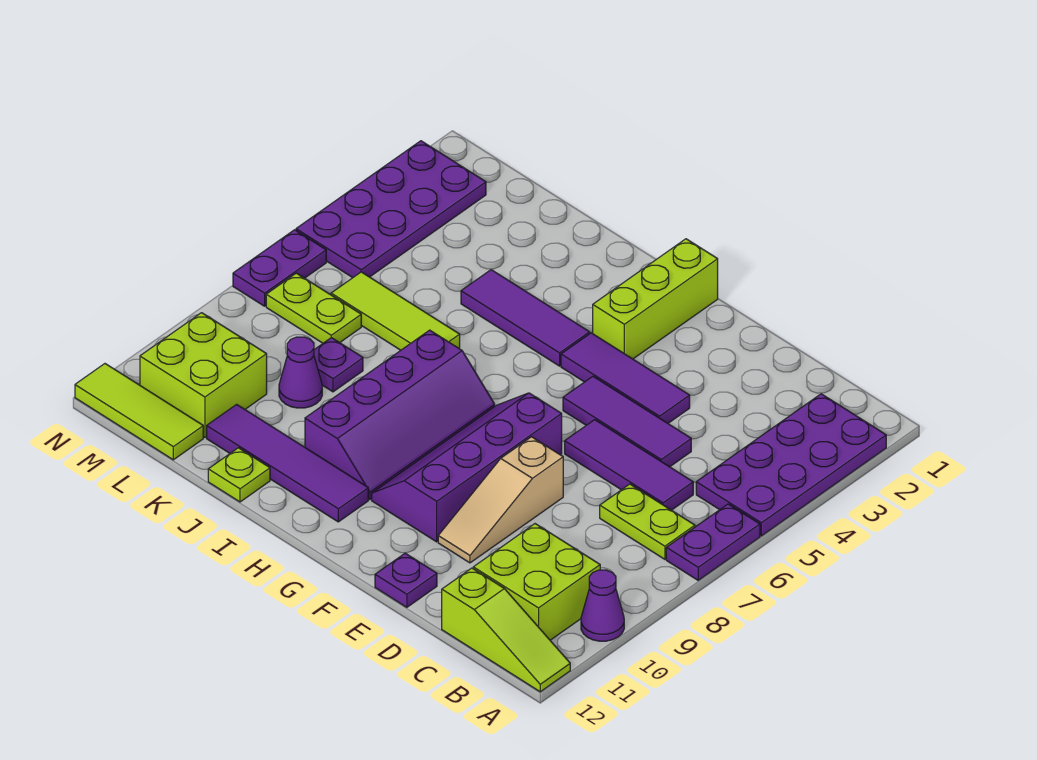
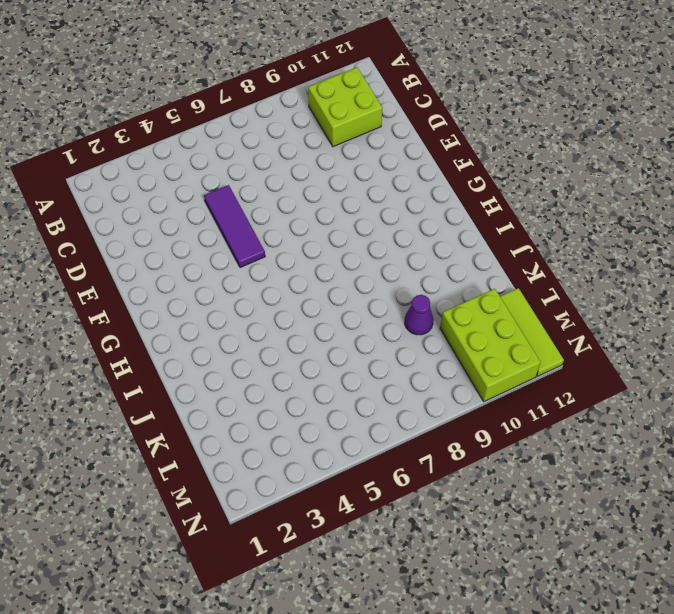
lime 2x3 brick [440,289,541,401] -> lime 2x2 brick [140,313,267,437]
none -> purple 2x4 plate [696,394,886,536]
none -> purple 1x2 plate [666,504,760,580]
none -> purple 1x1 cone [581,570,624,641]

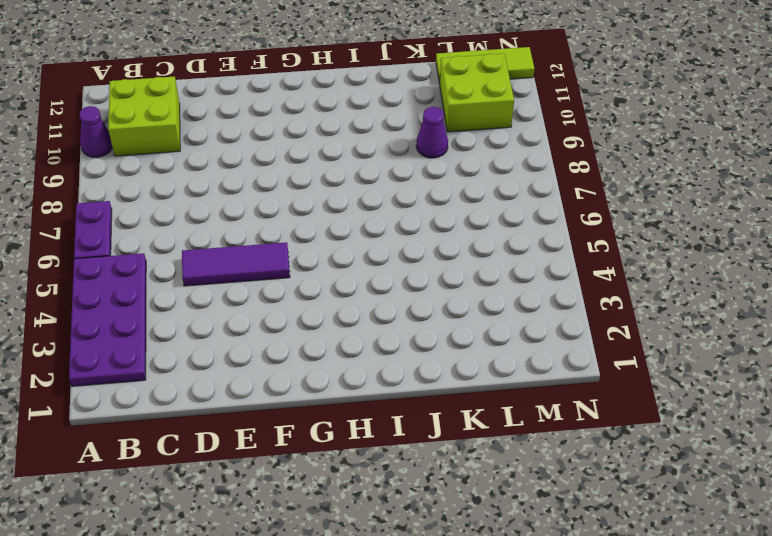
none -> lime 1x3 slope [442,568,570,692]
none -> lime 1x2 plate [600,484,695,559]
none -> purple 1x3 tile [565,420,693,510]

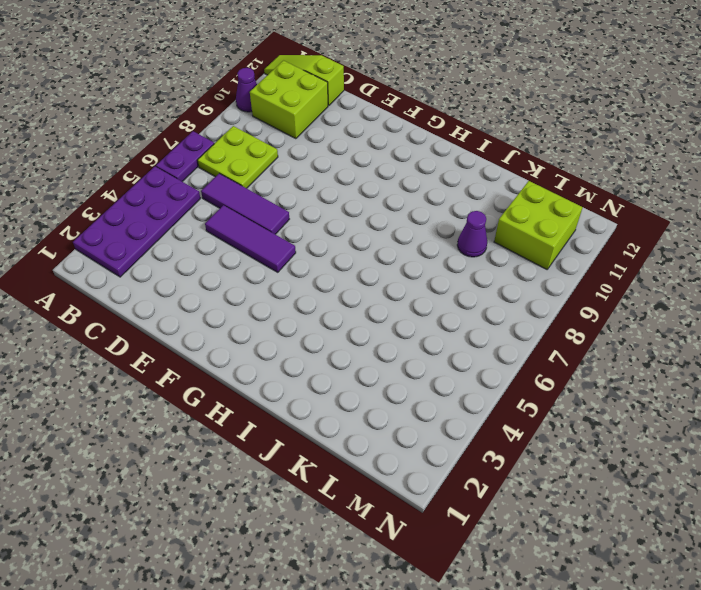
lime 2x2 plate [197,126,278,188] -> lime 1x2 plate [600,484,695,559]
none -> purple 1x3 tile [561,333,690,423]
none -> tan 1x3 slope [438,437,563,563]
none -> purple 1x1 plate [375,553,437,607]

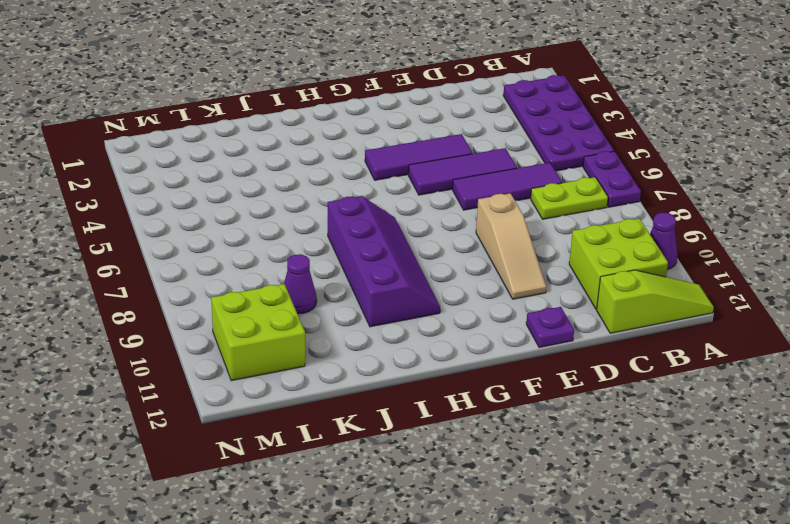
none -> purple 2x4 slope [372,393,562,542]
none -> lime 1x3 brick [593,239,718,359]
none -> purple 1x3 tile [461,270,590,366]

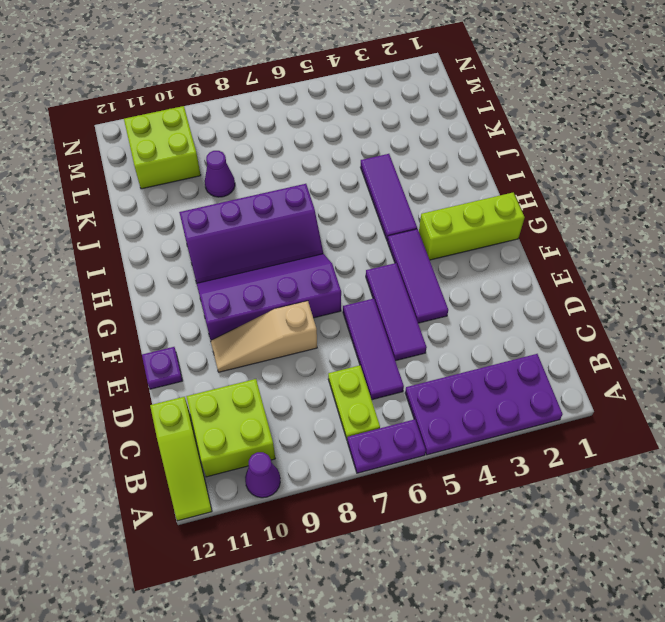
none -> purple 1x4 tile [207,404,368,522]
none -> lime 1x3 tile [331,272,460,350]
none -> lime 1x1 plate [208,448,270,502]

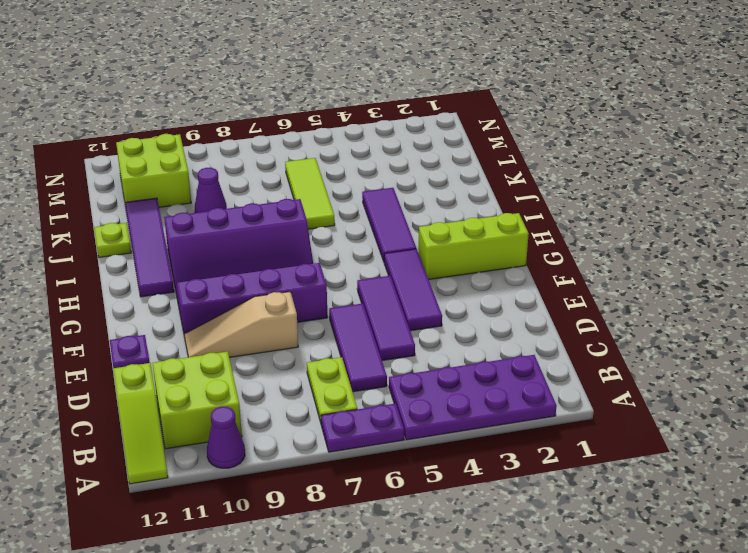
none -> purple 1x1 plate [314,338,363,392]
none -> lime 1x2 plate [266,273,361,343]
none -> lime 1x3 tile [75,364,203,460]

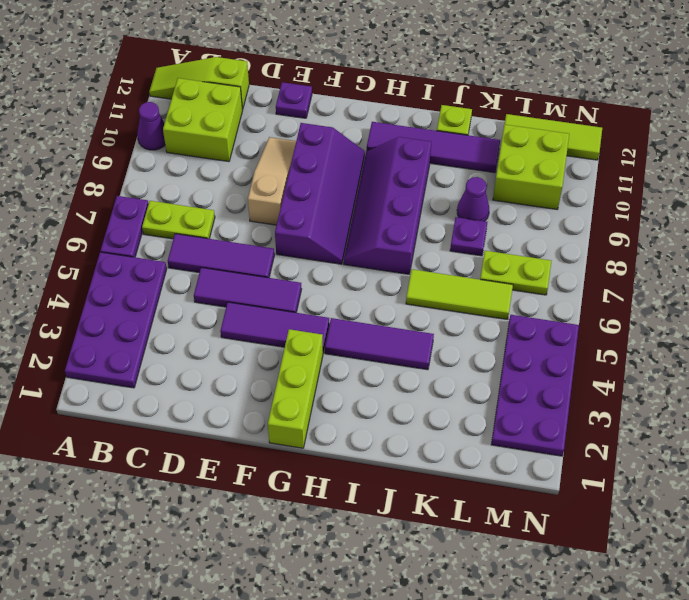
none -> purple 1x2 plate [233,230,326,306]

